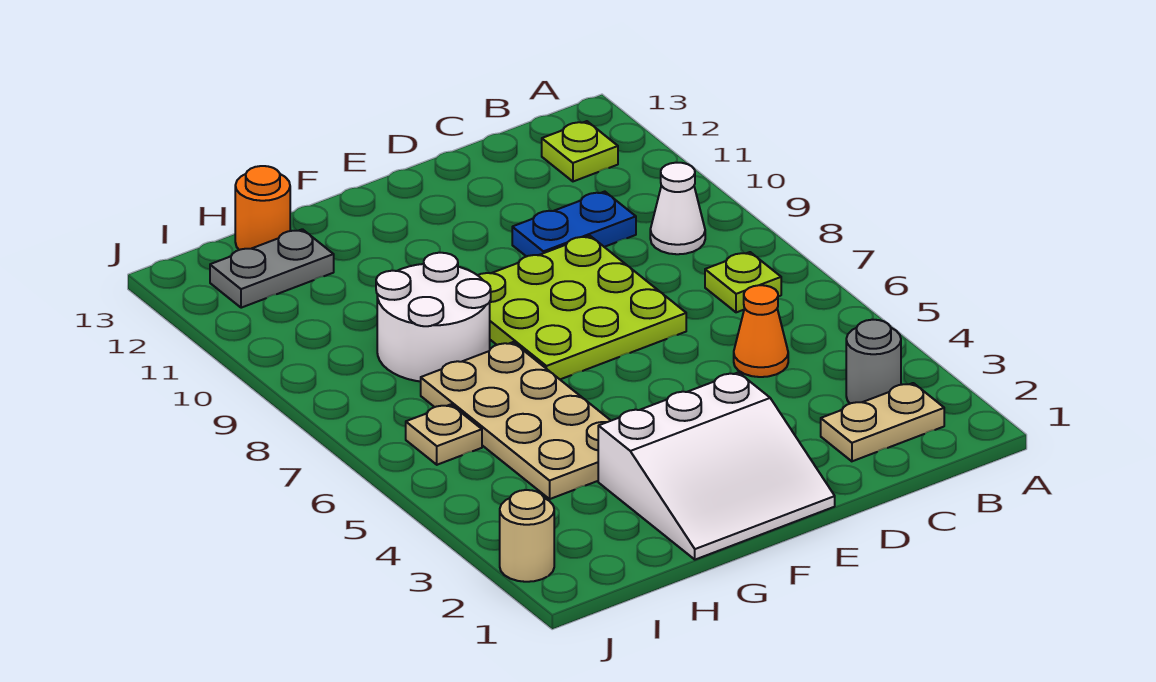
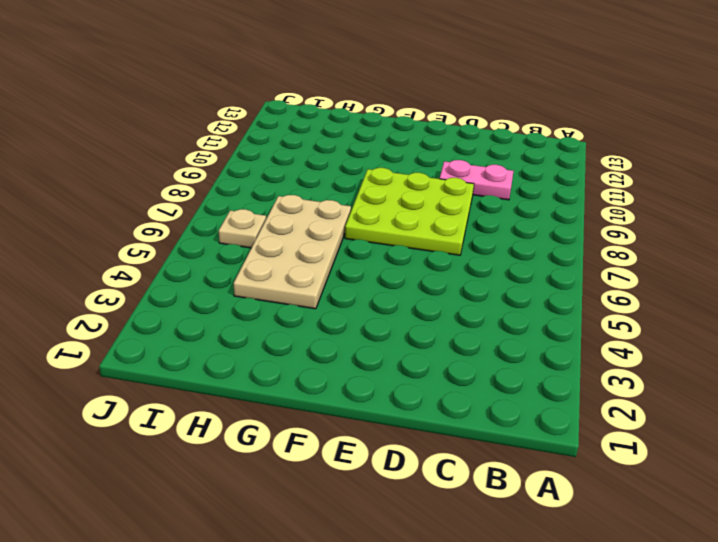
pink 1x2 plate [440,160,513,200] -> blue 1x2 plate [512,192,636,257]
none -> tan 1x2 plate [821,383,944,461]
none -> grey 1x1 round brick [846,320,901,404]
none -> lime 1x1 plate [705,252,781,312]

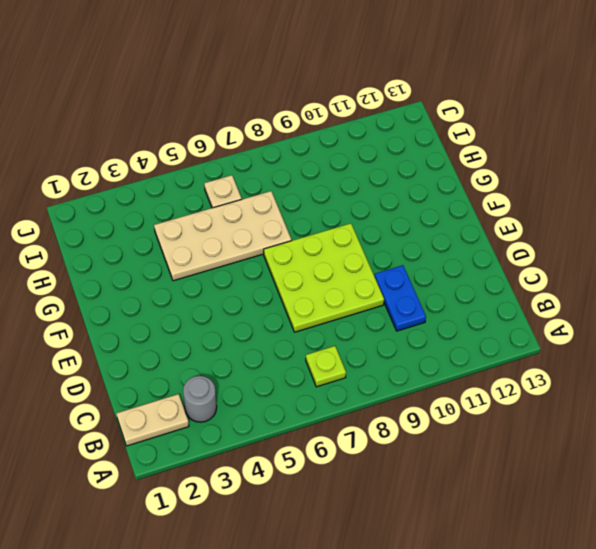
tan 1x2 plate [116,394,189,446] -> tan 1x2 plate turned to [821,383,944,461]
none -> white 1x1 cone [650,163,705,254]
none -> lime 1x1 plate [542,121,618,181]
none -> orange 1x1 cone [734,285,788,377]

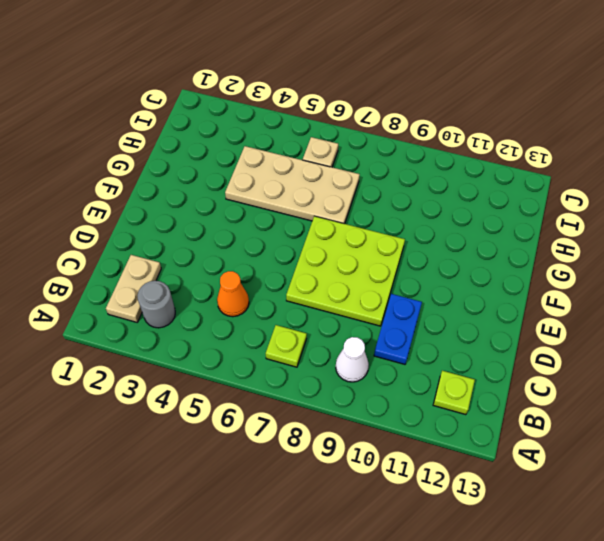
none -> white 3x3 slope [598,372,835,560]
none -> white 2x2 round brick [376,253,491,382]
none -> grey 1x2 plate [210,229,334,308]

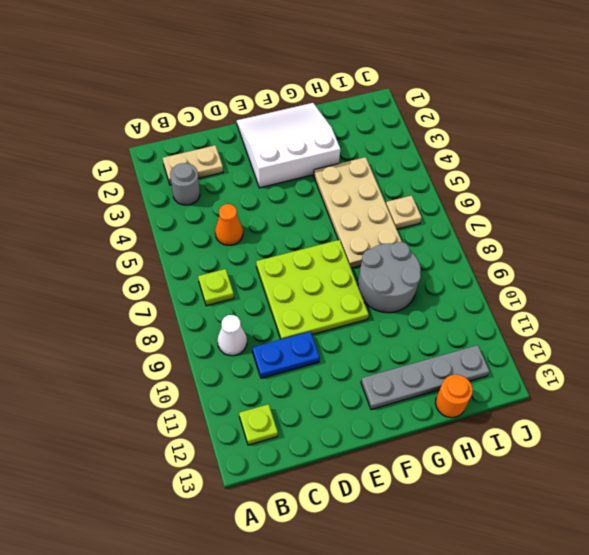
grey 1x4 plate [361,345,489,410] -> grey 1x2 plate [210,229,334,308]
grey 2x2 round brick [358,242,421,313] -> white 2x2 round brick [376,253,491,382]
none -> tan 1x1 round brick [500,490,554,582]

